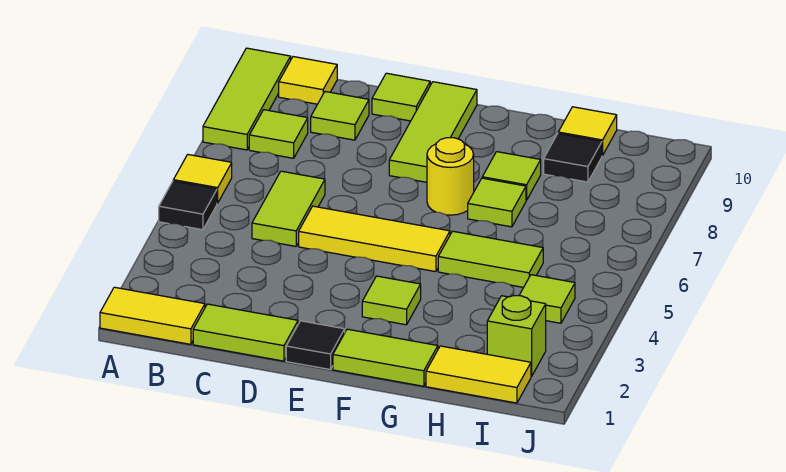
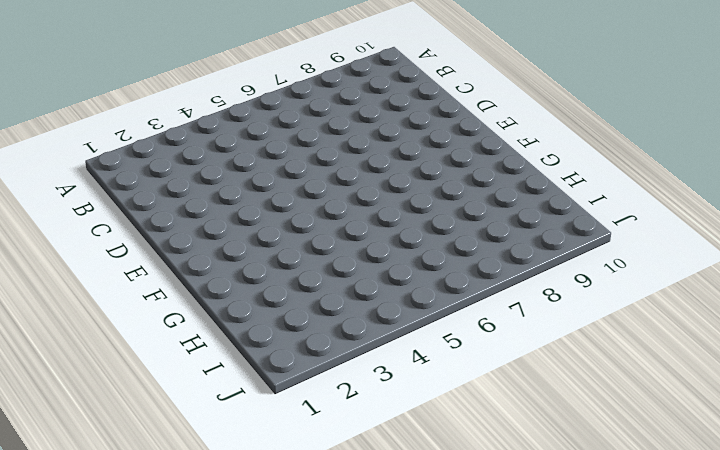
none -> yellow 1x2 tile [100,287,205,344]
none -> black 1x1 tile [159,181,217,230]
none -> yellow 1x1 tile [173,155,232,203]

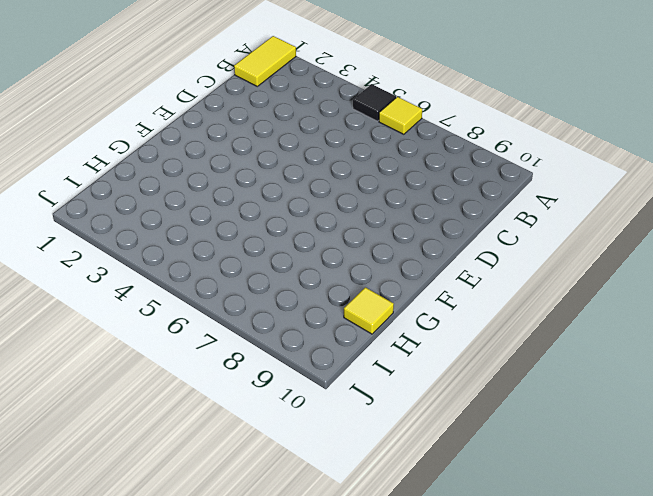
none -> lime 1x3 tile [203,48,291,150]
none -> lime 1x1 tile [249,110,308,158]
none -> yellow 1x1 tile [279,57,337,104]

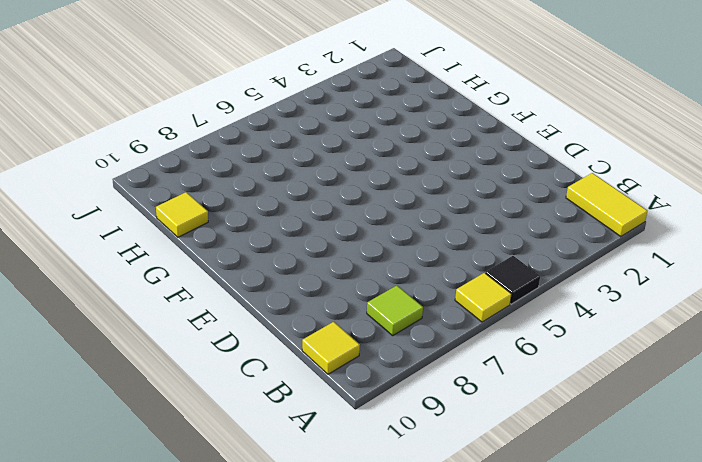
none -> lime 1x3 tile [203,48,291,150]
none -> lime 1x2 tile [193,304,298,361]
none -> lime 1x2 tile [252,171,325,246]

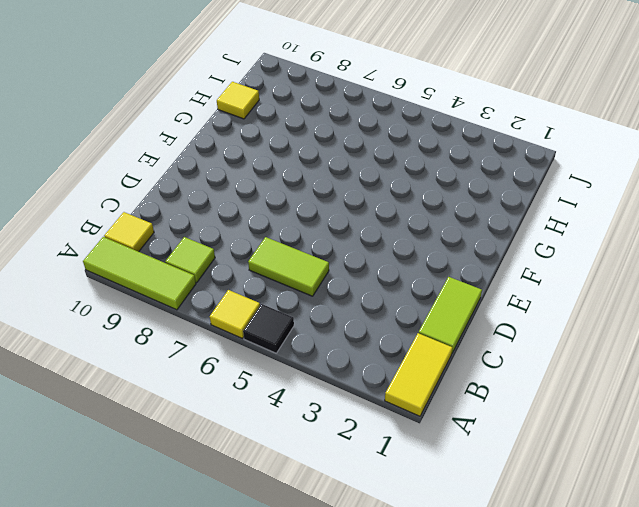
none -> lime 1x1 tile [311,92,369,140]
none -> yellow 1x3 tile [299,206,450,272]
none -> lime 1x1 tile [372,73,430,121]

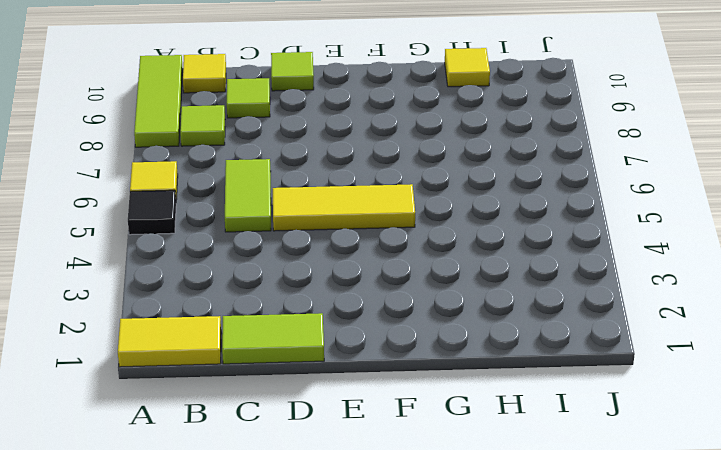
none -> black 1x1 tile [286,321,345,370]
none -> lime 1x3 tile [389,82,477,182]
none -> lime 1x2 tile [333,329,438,386]

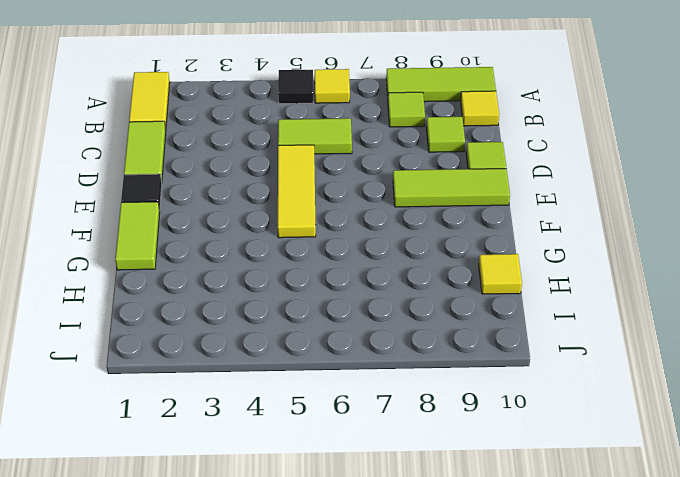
none -> lime 1x1 tile [362,276,421,325]
none -> yellow 1x1 round brick [427,138,474,215]
none -> lime 1x2 tile [438,231,543,287]

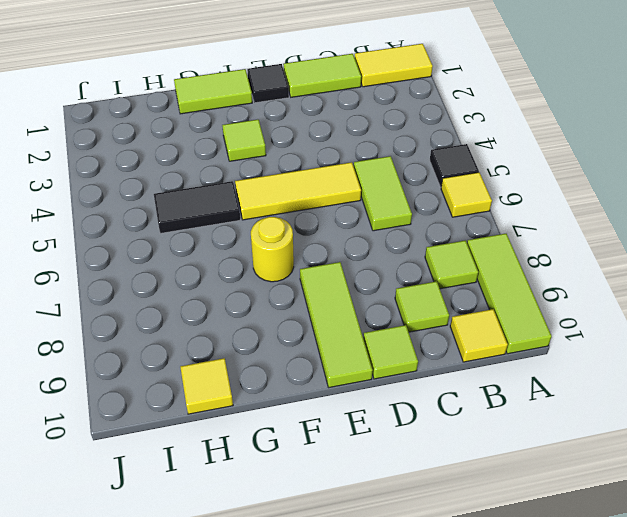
black 1x2 tile [154,181,240,233] -> lime 1x2 tile [438,231,543,287]
none -> lime 1x1 tile [468,178,526,227]
none -> lime 1x1 tile [482,152,541,200]
none -> yellow 1x2 tile [426,346,531,403]

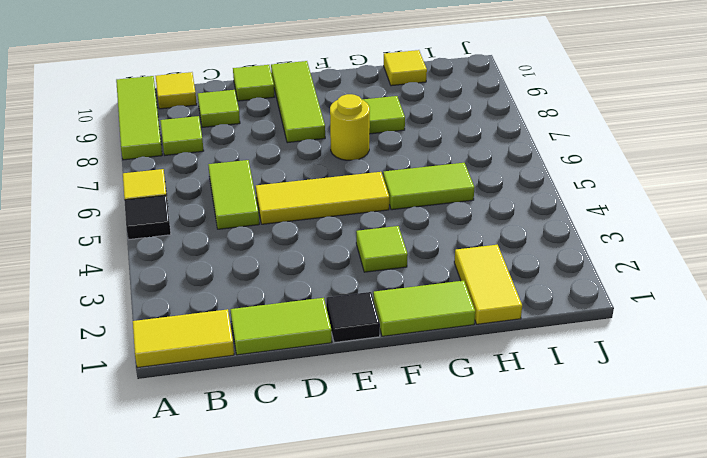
yellow 1x2 tile [454,245,522,324] -> yellow 1x2 tile turned to [426,346,531,403]
none -> lime 1x1 tile [468,178,526,227]
none -> black 1x1 tile [544,133,602,182]
none -> lime 1x1 brick [487,296,546,376]

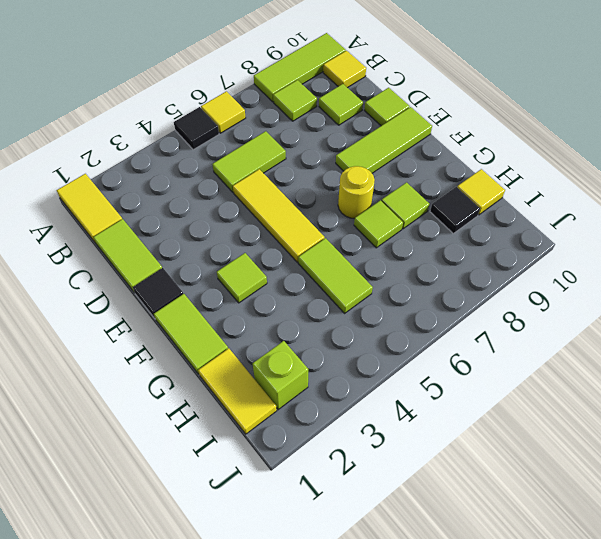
none -> lime 1x1 tile [519,275,575,323]

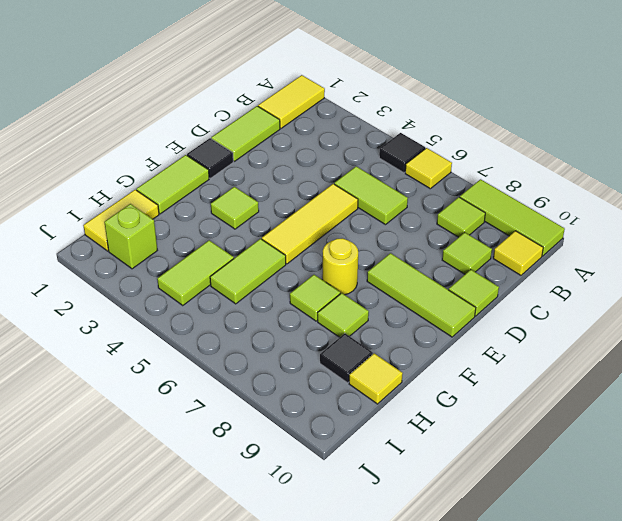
lime 1x2 tile [157,240,234,305] -> lime 1x1 tile [519,275,575,323]

